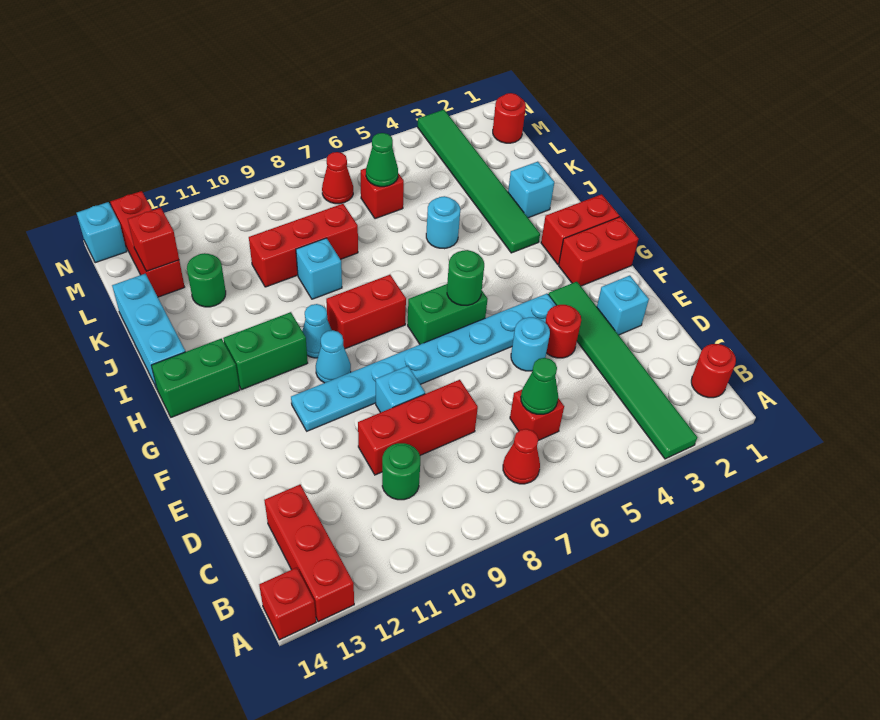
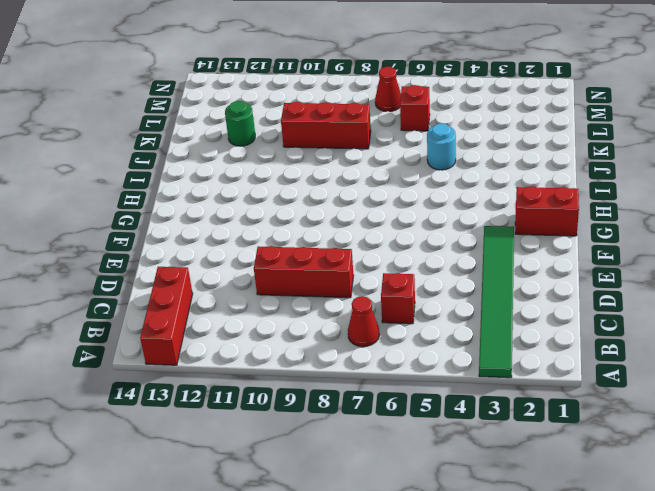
none -> red 1x1 brick [259,568,316,640]
none -> red 1x1 round brick [691,344,736,398]
none -> green 1x1 round brick [382,443,420,500]
none -> cyan 1x1 brick [597,276,649,335]

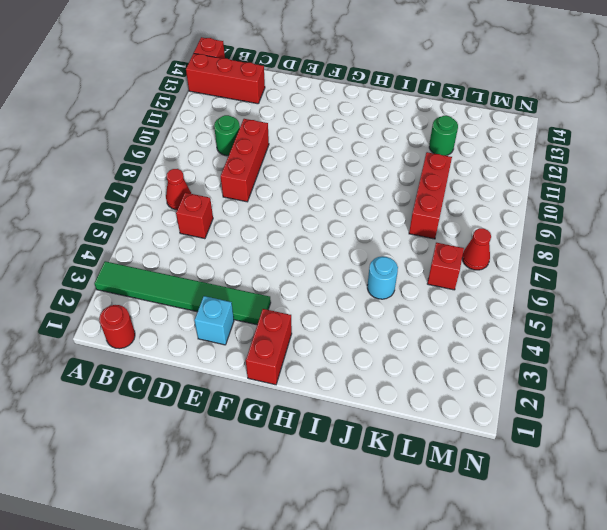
none -> red 1x1 round brick [545,305,581,358]
none -> cyan 1x1 round brick [511,317,550,371]
none -> cyan 1x1 brick [376,366,425,413]
none -> cyan 1x8 plate [291,294,556,431]

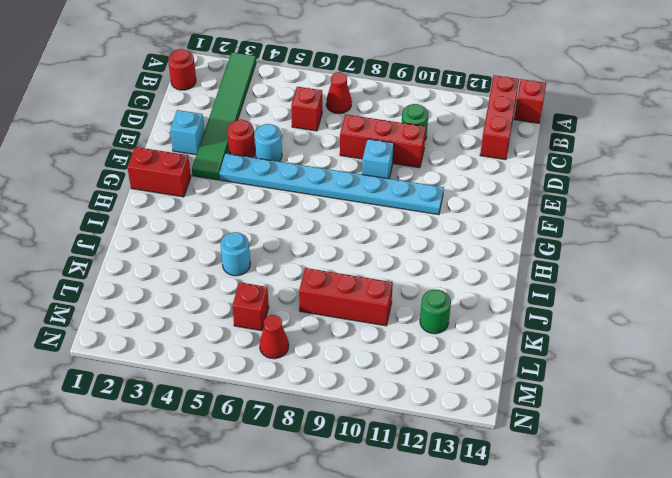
none -> green 1x2 brick [408,284,487,344]
none -> cyan 1x1 cone [316,330,351,383]
none -> red 1x2 brick [541,194,619,265]
none -> red 1x2 brick [326,275,406,349]

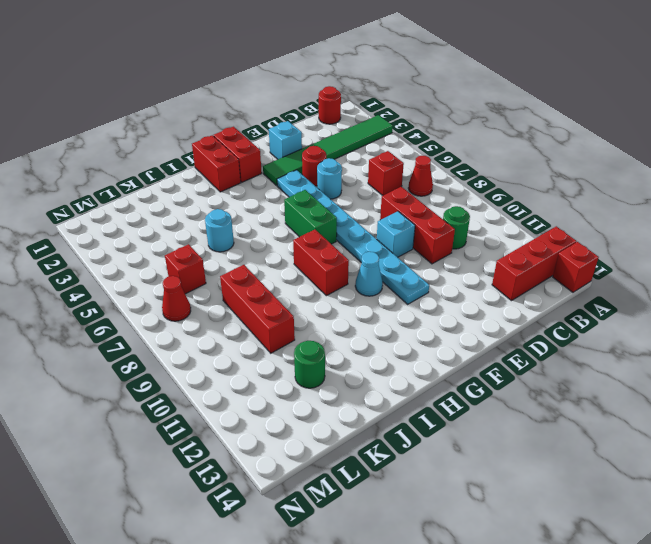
none -> cyan 1x1 cone [302,304,332,358]
none -> green 1x2 brick [223,312,308,390]
none -> green 1x2 brick [151,339,240,417]
none -> green 1x6 tile [418,110,540,253]

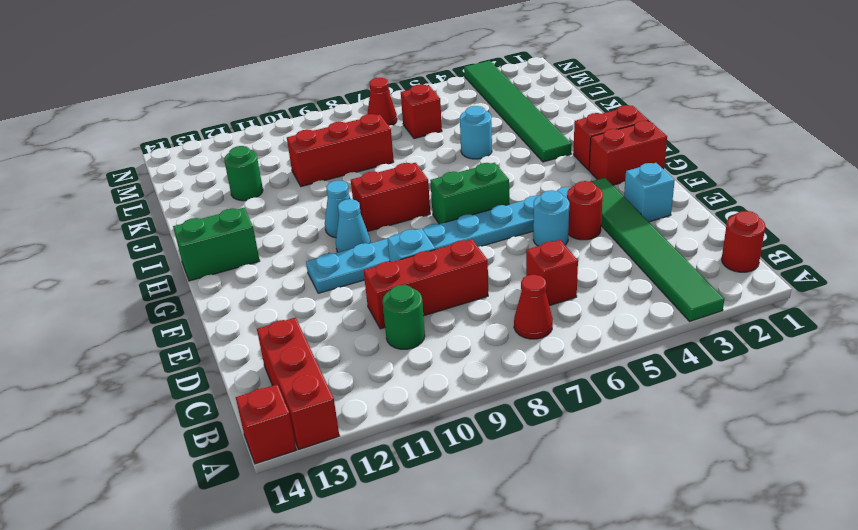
none -> green 1x2 brick [223,312,308,390]
none -> cyan 1x3 brick [112,274,185,388]
none -> cyan 1x1 brick [508,162,554,218]
none -> cyan 1x1 brick [296,238,342,299]

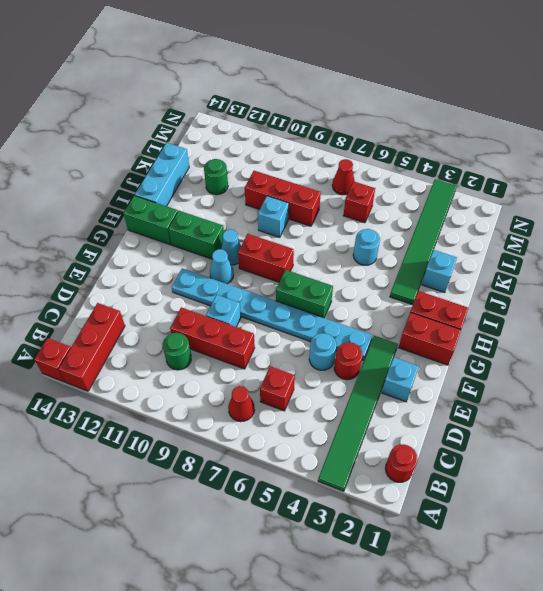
none -> red 1x3 brick [110,191,184,297]
none -> red 1x1 round brick [493,93,526,143]
none -> cyan 1x1 brick [77,202,127,263]
none -> green 1x1 cone [521,358,558,414]

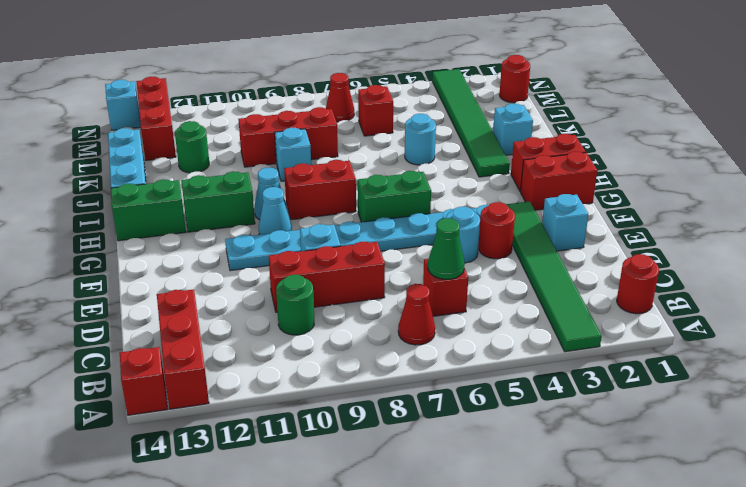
none -> green 1x1 round brick [447,250,484,305]
none -> green 1x1 cone [366,133,398,187]
none -> red 1x1 brick [128,208,179,271]

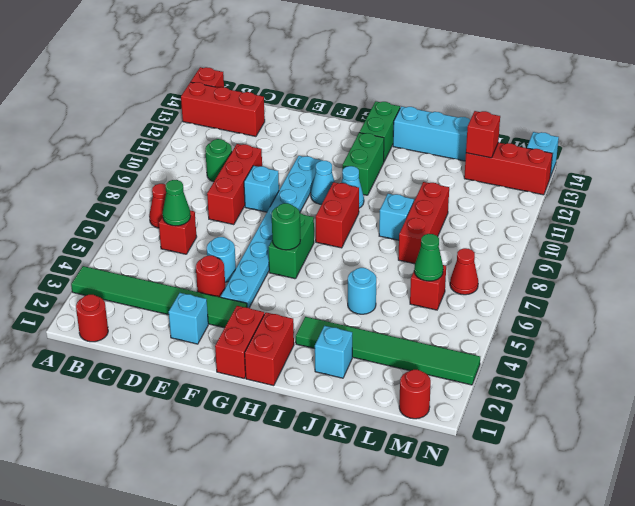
none -> green 1x1 round brick [187,253,226,307]

